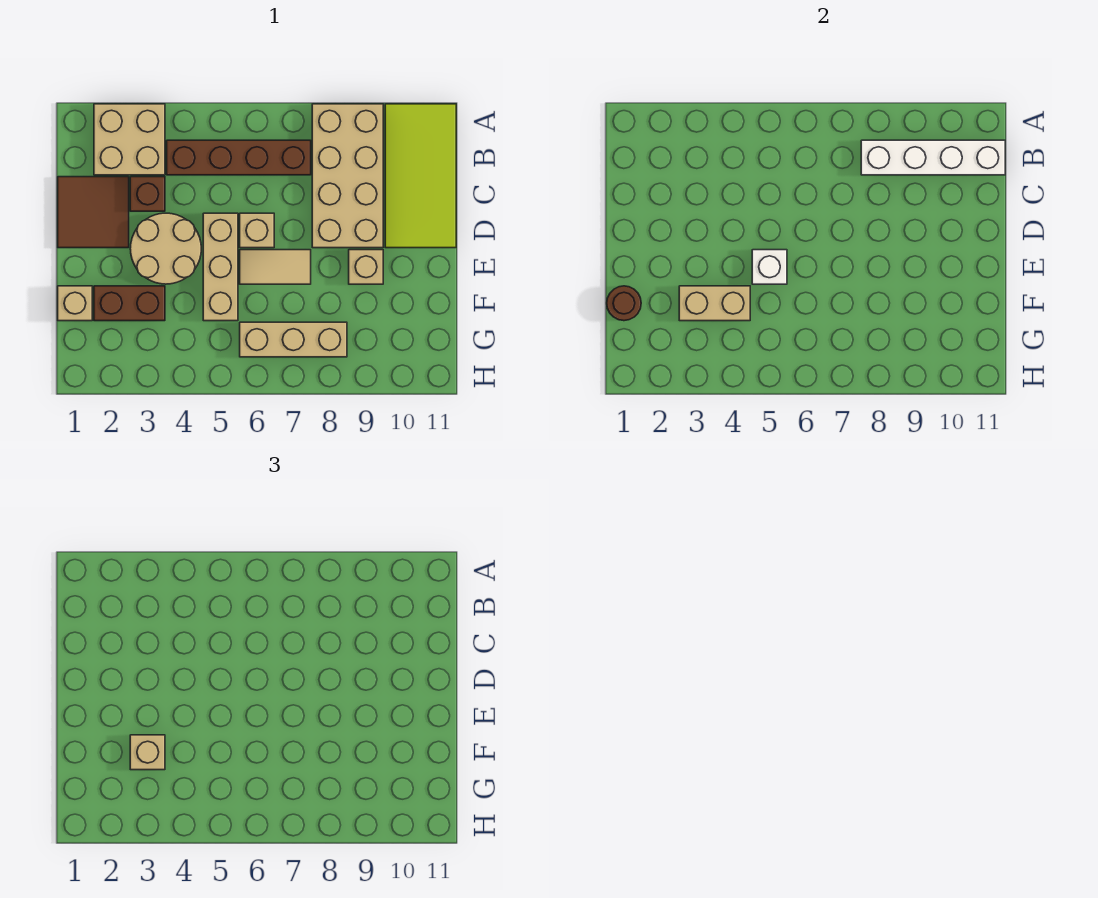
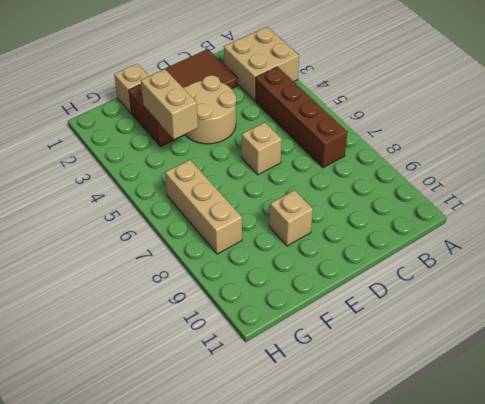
none -> tan 2x4 brick [312,104,383,248]
none -> lime 2x4 tile [385,104,456,248]
none -> brown 1x1 brick [130,177,165,211]

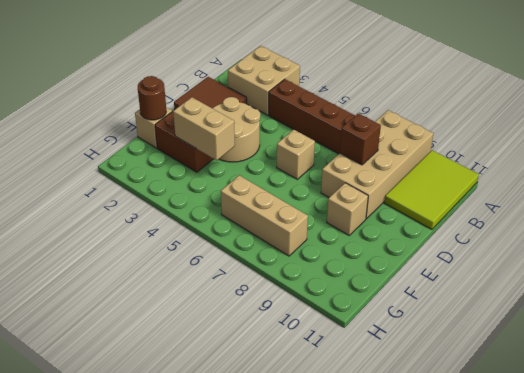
lime 2x3 tile [384,150,479,229] -> lime 2x4 tile [385,104,456,248]
brown 1x1 brick [340,113,381,165] -> brown 1x1 brick moved to [130,177,165,211]
none -> tan 1x3 brick [203,213,238,321]
none -> tan 1x2 tile [240,250,311,284]
none -> white 1x4 brick [861,140,1005,175]

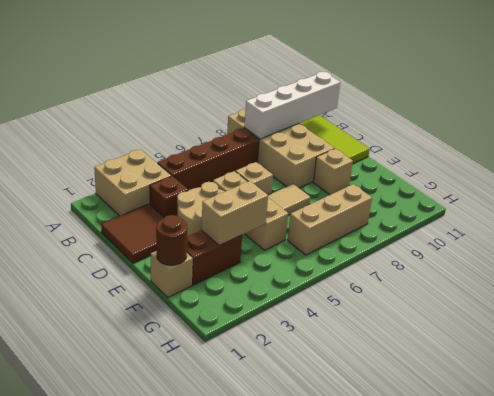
none -> white 1x1 brick [752,250,787,284]
none -> tan 1x1 brick [130,735,165,770]

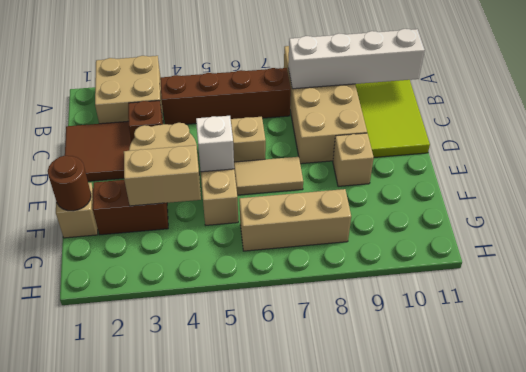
none -> tan 1x1 brick [130,735,165,770]

